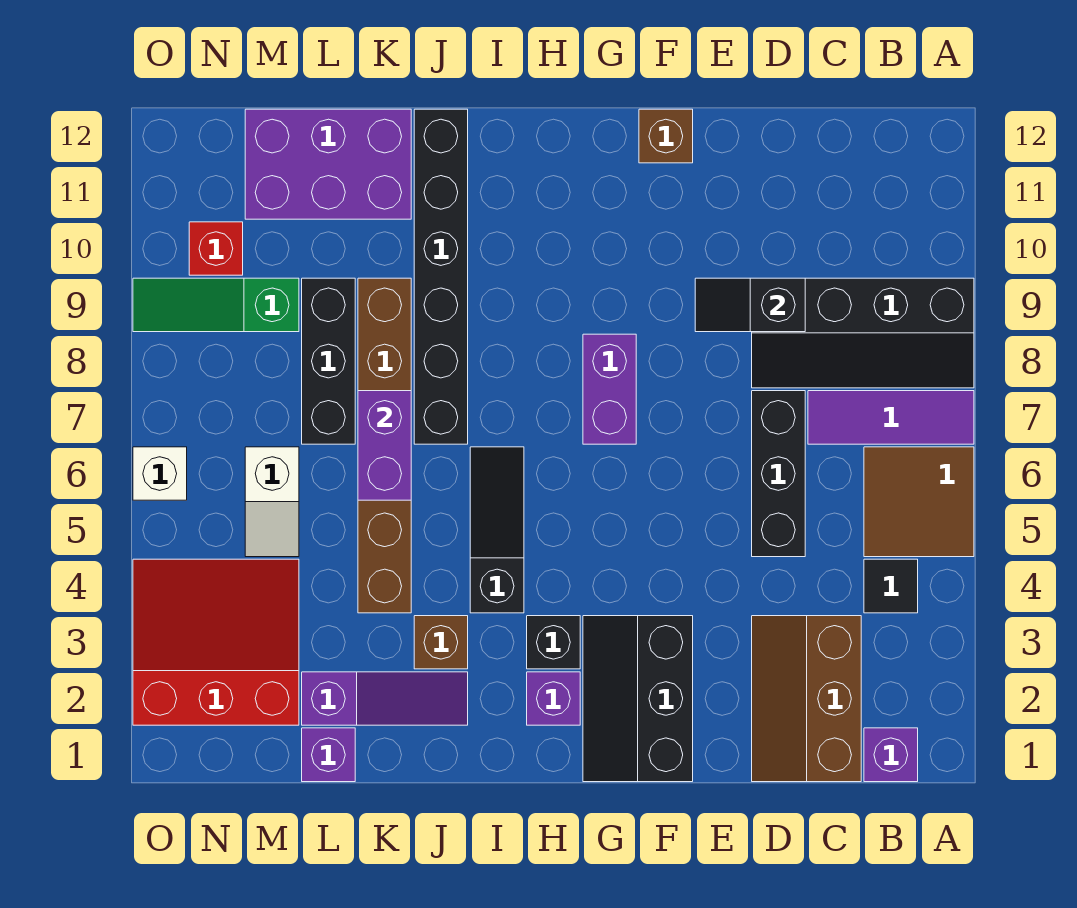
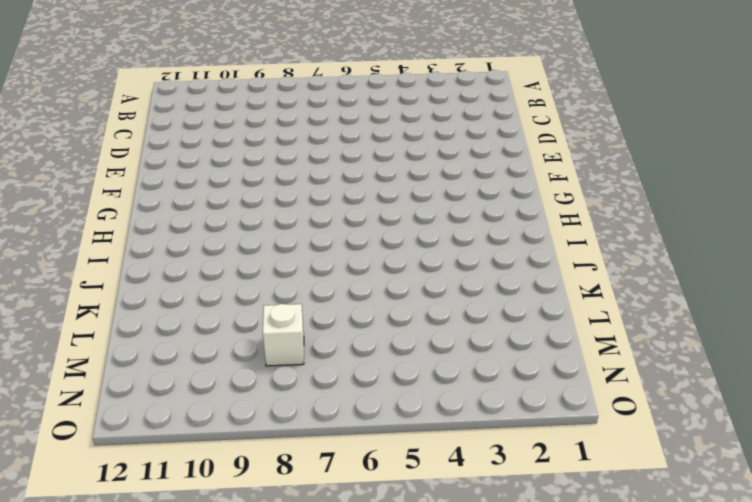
white 1x1 brick [263,304,304,366] -> white 1x1 brick moved to [133,447,187,500]
none -> brown 2x2 tile [864,447,974,557]
none -> purple 1x3 tile [808,391,974,444]
none -> black 2x4 slope [752,278,974,388]

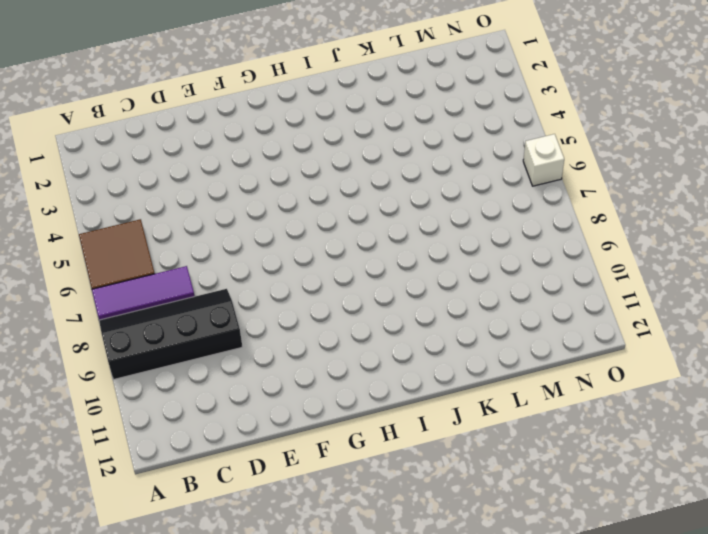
none -> purple 1x1 brick [864,728,918,782]
none -> black 1x1 tile [864,559,918,613]
none -> brown 2x3 slope [752,616,861,782]

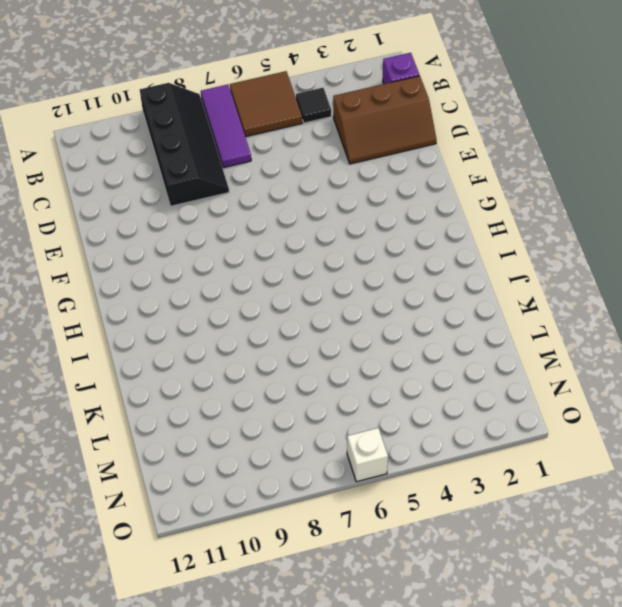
none -> black 1x3 brick [752,391,805,557]
none -> black 2x3 slope [583,616,693,782]
none -> brown 1x1 brick [639,109,693,163]

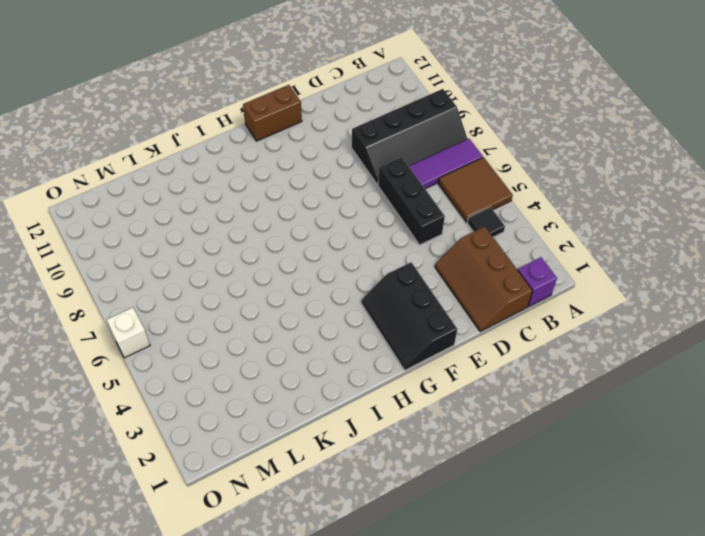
brown 1x2 brick [243,85,302,141] -> brown 1x1 brick [639,109,693,163]
none -> purple 1x2 brick [583,334,636,444]
none -> purple 1x1 brick [527,672,580,725]
none -> black 1x1 brick [527,616,580,669]

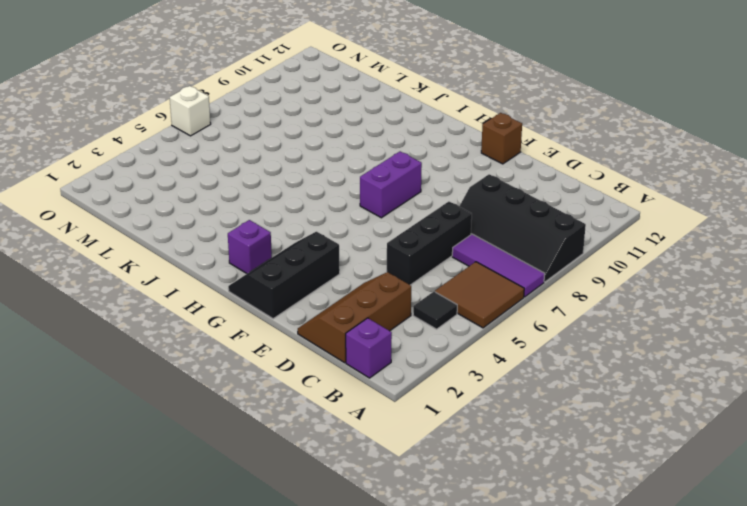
none -> black 1x1 brick [527,616,580,669]
none -> black 1x3 slope [470,447,524,613]
none -> purple 1x3 slope [302,672,468,725]

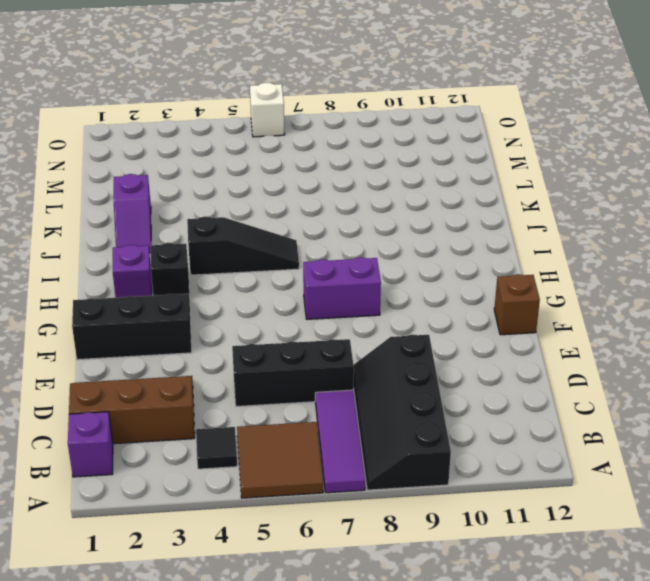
purple 1x2 slope [113,174,151,253] -> purple 1x3 slope [302,672,468,725]
none -> brown 1x1 brick [414,616,468,669]
none -> black 1x6 brick [414,109,468,444]
none -> brown 1x6 brick [358,278,411,613]

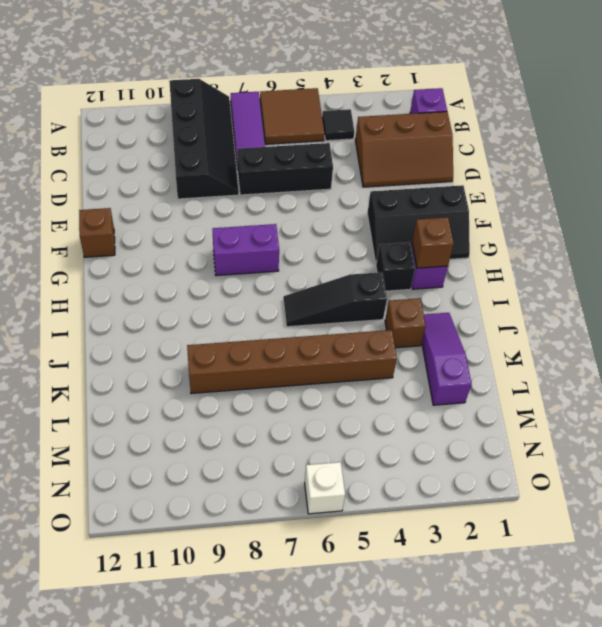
brown 1x1 brick [412,217,454,268] -> none
none -> black 1x6 brick [414,109,468,444]
none -> purple 2x3 brick [245,109,411,219]
none -> purple 1x1 brick [302,728,355,782]

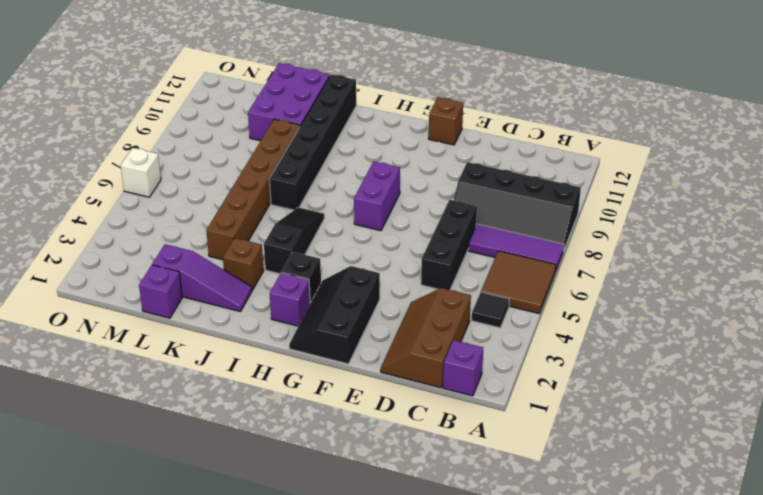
purple 2x3 brick [248,63,330,141] -> purple 2x3 brick turned to [245,109,411,219]
none -> black 1x3 brick [302,278,355,444]
none -> red 3x3 slope [133,559,299,725]
none -> white 1x2 slope [245,447,299,557]

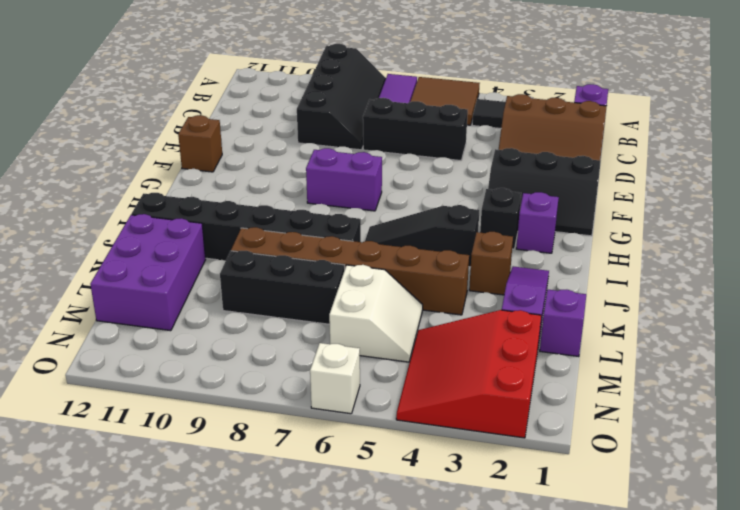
white 2x2 slope [329,265,423,362] -> white 1x2 slope [245,447,299,557]
none -> green 1x3 slope [133,278,299,332]
none -> red 1x1 brick [189,222,243,275]
none -> black 1x2 slope [695,278,805,332]

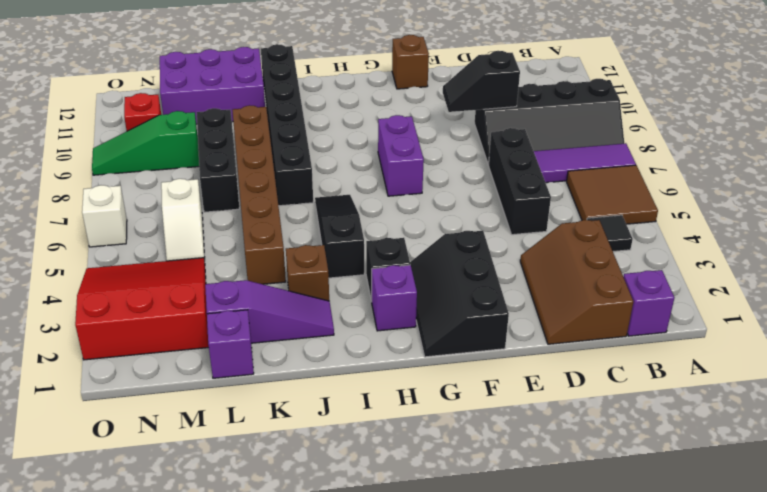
none -> purple 1x2 brick [358,391,411,500]

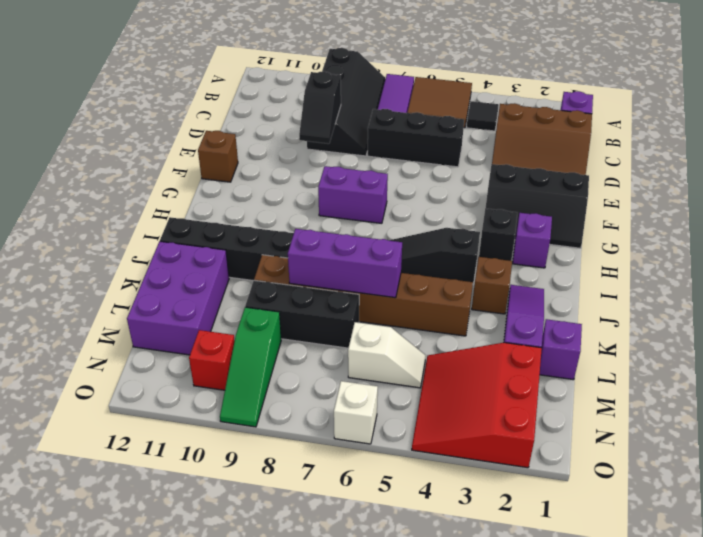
purple 1x3 brick [288,229,402,298] -> purple 1x2 brick [358,391,411,500]

